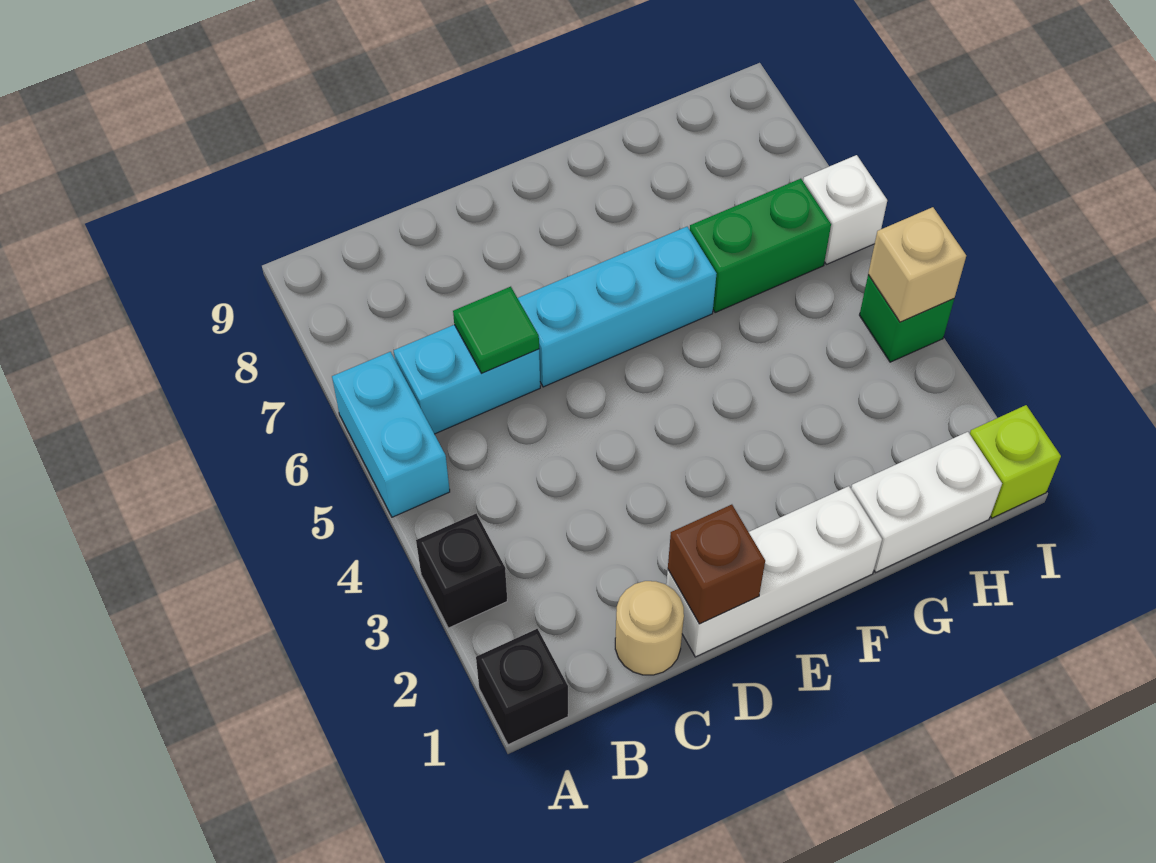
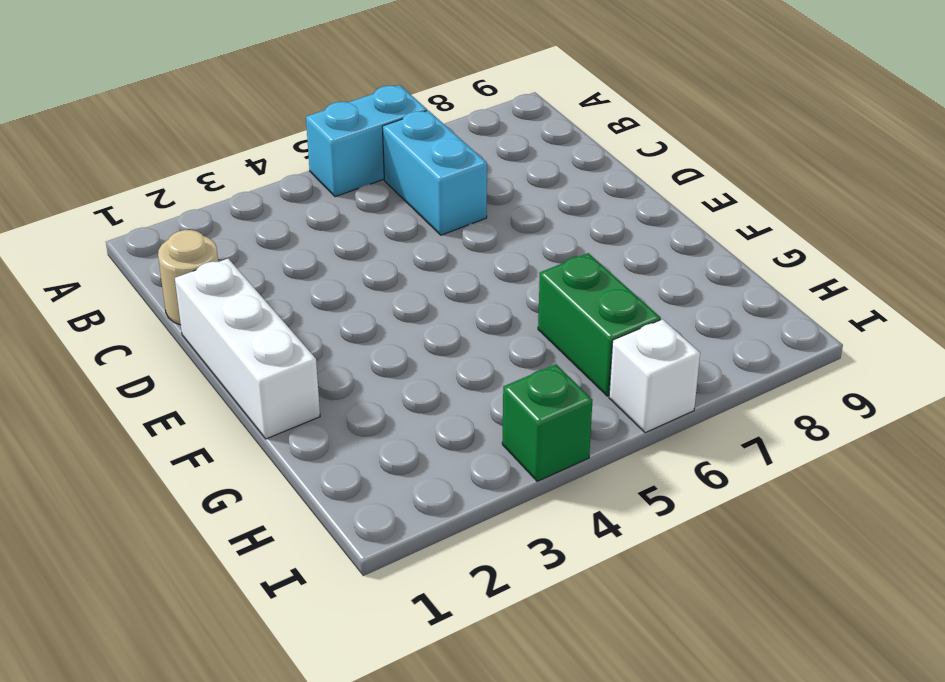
none -> black 1x1 brick [476,629,568,745]
none -> black 1x1 brick [416,514,507,628]
none -> cyan 1x3 brick [518,227,717,387]

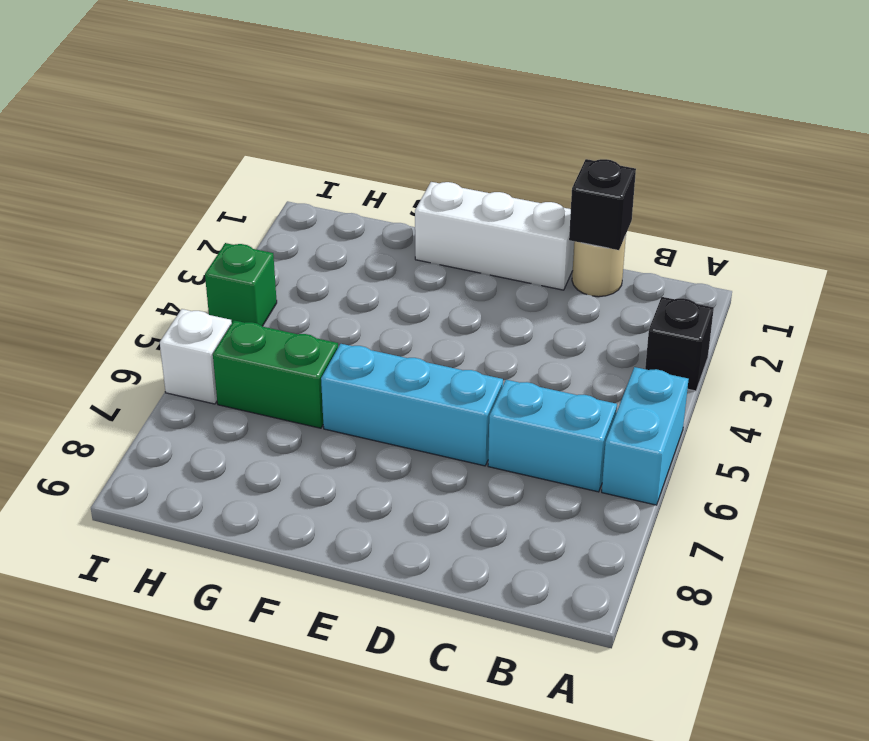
black 1x1 brick [569,159,636,250] -> black 1x1 brick moved to [476,629,568,745]
none -> white 1x2 brick [851,432,1002,572]
none -> lime 1x1 brick [970,405,1061,518]
none -> green 1x1 tile [453,287,539,373]

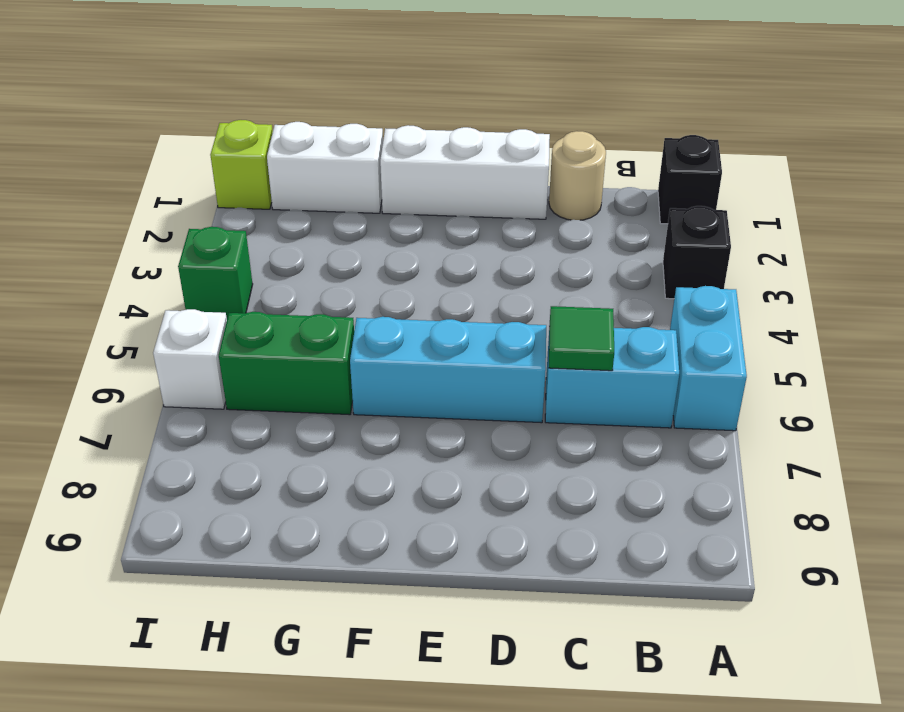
none -> brown 1x1 brick [668,505,765,624]
none -> tan 1x1 brick [868,207,966,322]

